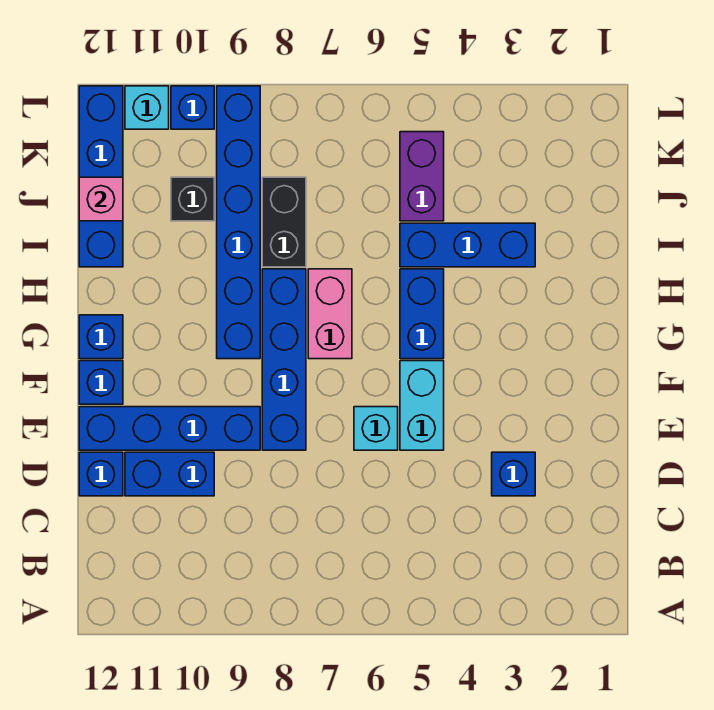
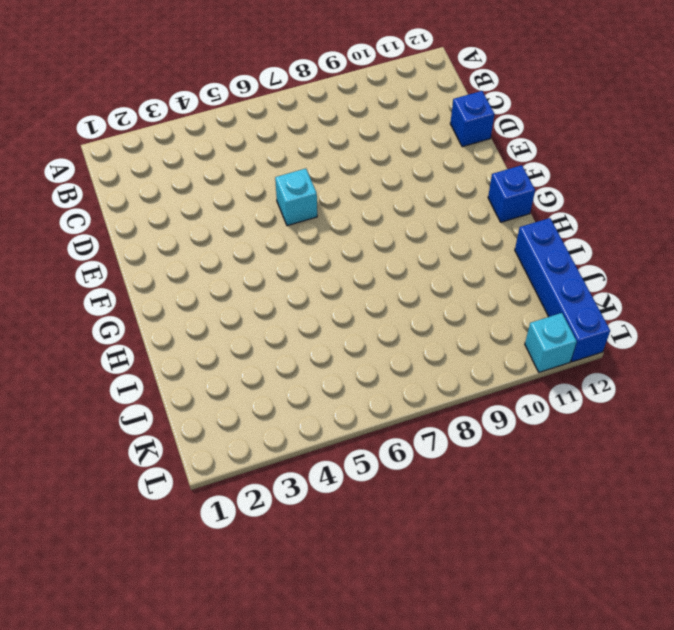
none -> blue 1x1 brick [492,452,535,496]
none -> blue 1x2 brick [125,452,214,496]
none -> cyan 1x2 brick [400,361,444,450]

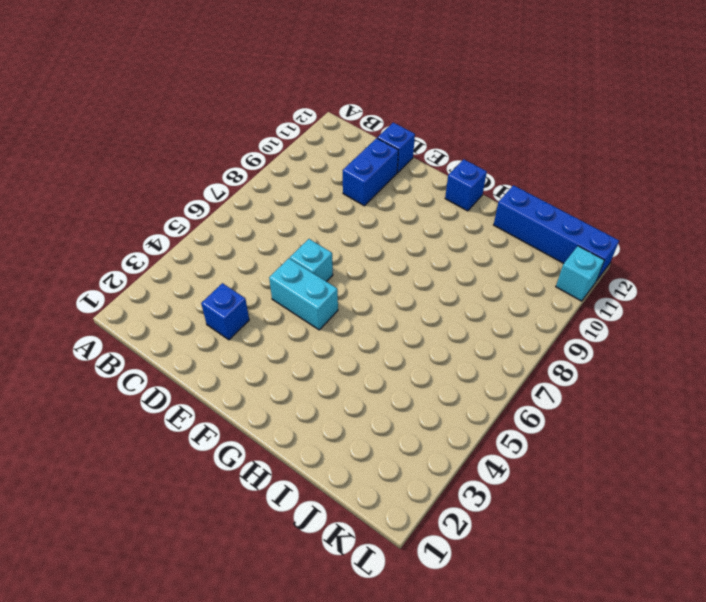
none -> blue 1x4 brick [262,269,306,450]
none -> blue 1x4 brick [79,407,260,450]
none -> blue 1x1 brick [79,361,123,404]

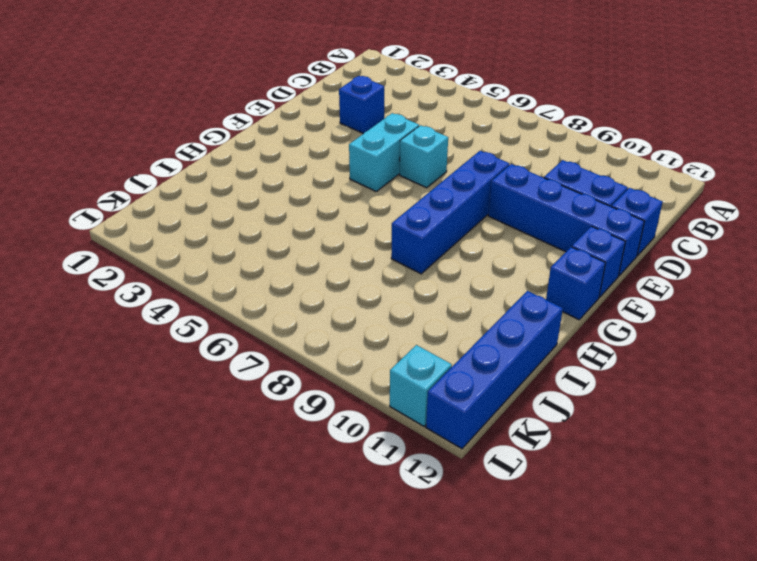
none -> blue 1x2 brick [400,269,444,359]
none -> pink 1x2 brick [308,269,352,359]
none -> blue 1x6 brick [217,86,260,359]

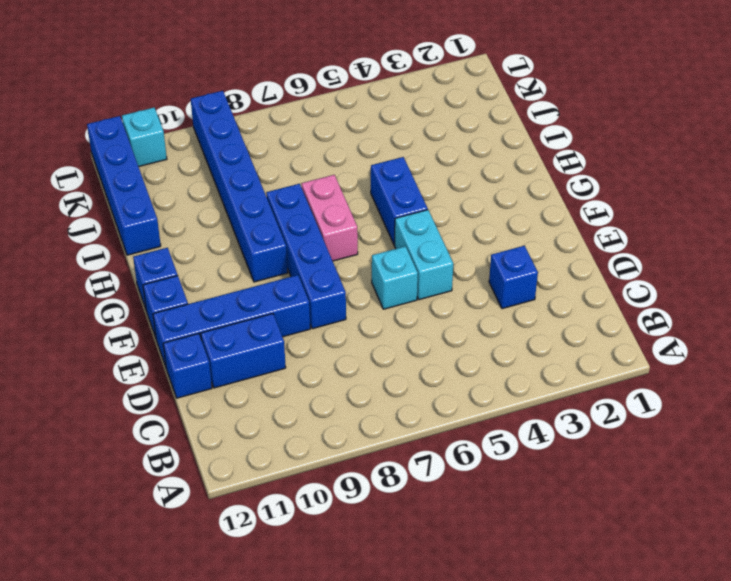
none -> blue 1x3 brick [400,223,535,267]
none -> black 1x2 brick [262,177,306,267]
none -> purple 1x2 brick [400,132,444,221]

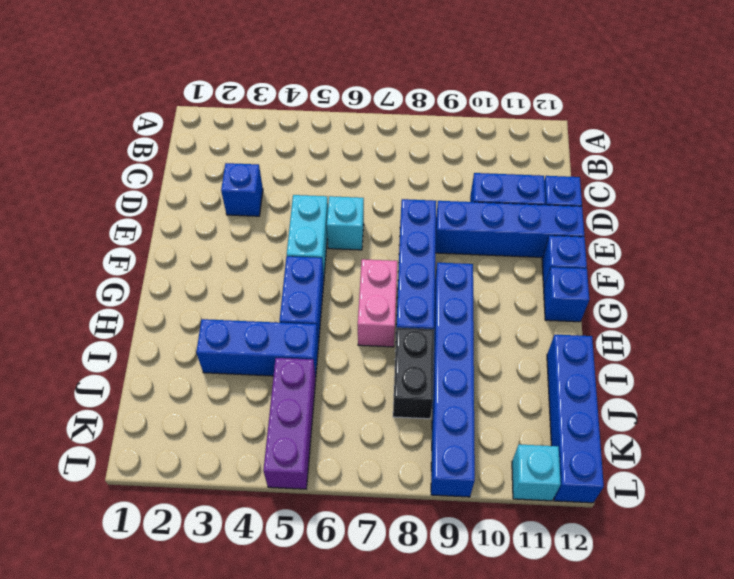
purple 1x3 brick [263,358,316,489] -> purple 1x2 brick [400,132,444,221]
none -> black 1x1 brick [171,177,214,221]
none -> blue 1x1 brick [171,86,214,129]
none -> pink 1x1 brick [79,177,123,221]

